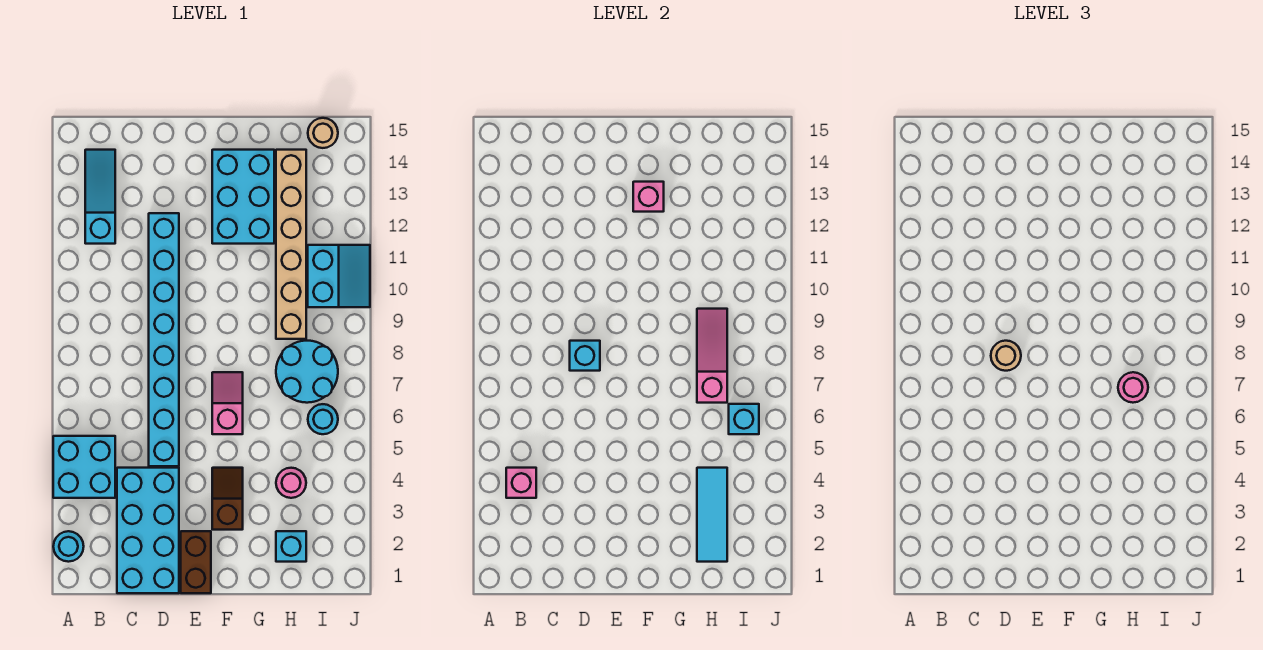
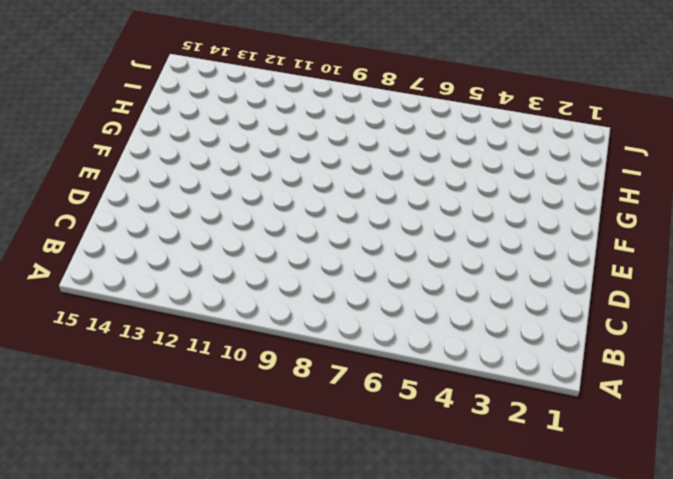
none -> cyan 1x1 round brick [53,531,84,562]
none -> cyan 2x2 brick [53,436,115,498]
none -> cyan 1x3 slope [85,150,115,244]

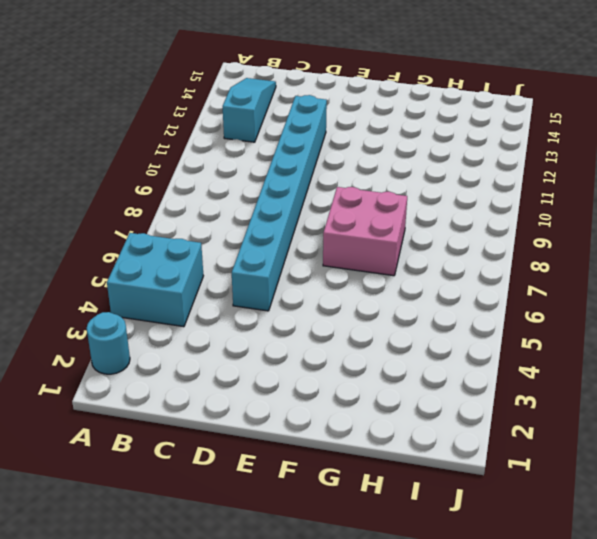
pink 2x2 brick [323,187,407,276] -> pink 1x2 slope [212,372,243,434]
none -> cyan 2x4 brick [117,468,179,593]
none -> brown 1x2 brick [181,531,211,593]
none -> brown 1x2 slope [212,468,243,530]

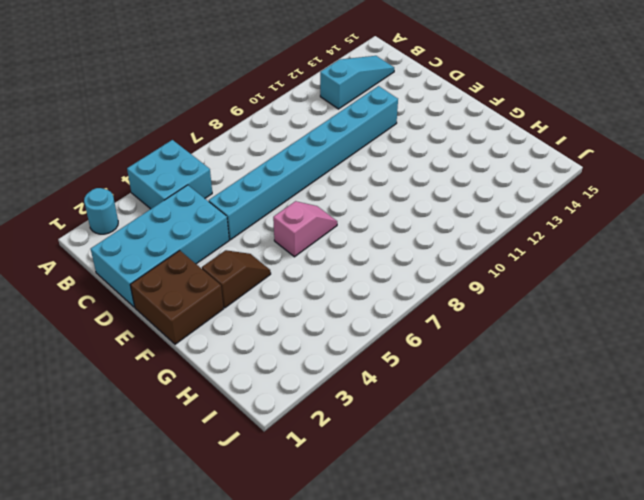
brown 2x2 brick [130,250,223,344] -> brown 1x2 brick [181,531,211,593]
none -> cyan 2x3 brick [212,150,274,244]
none -> cyan 1x1 brick [276,531,306,562]
none -> pink 1x1 round brick [276,468,306,498]

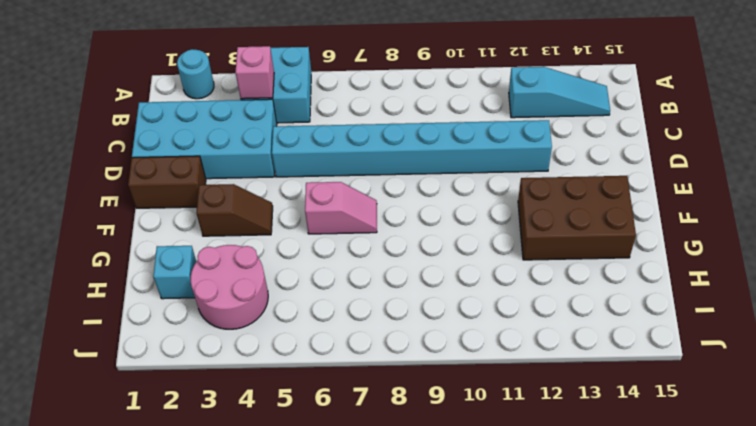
brown 2x3 brick [518,176,636,260] -> cyan 2x3 brick [212,150,274,244]
pink 2x2 round brick [191,245,268,329] -> pink 1x1 round brick [276,468,306,498]
none -> cyan 2x2 round brick [276,341,338,403]
none -> tan 1x6 brick [276,150,306,339]
none -> cyan 1x1 round brick [308,404,338,434]

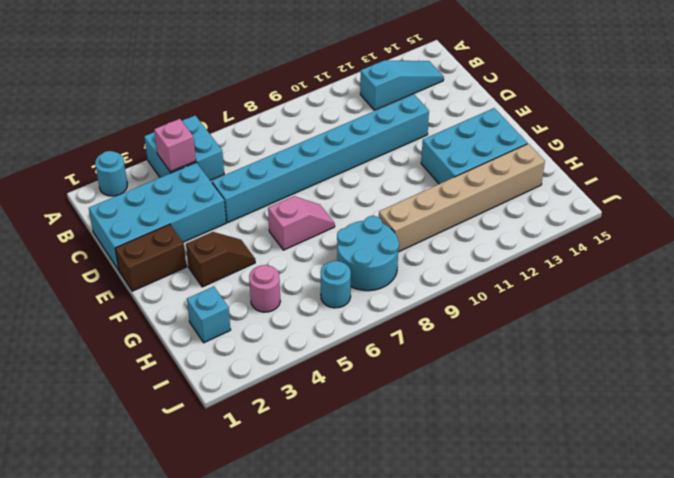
none -> cyan 2x2 slope [308,245,370,307]
none -> tan 1x1 round brick [308,118,338,148]
none -> cyan 1x1 brick [570,341,600,371]

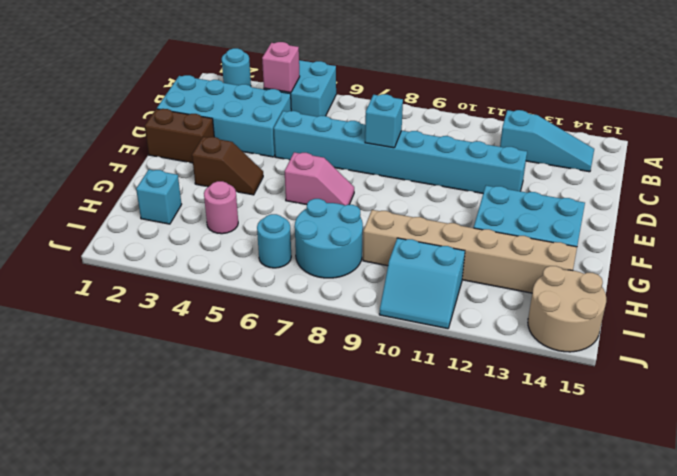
tan 2x2 round brick [528,266,606,352] -> tan 1x1 round brick [308,118,338,148]
none -> pink 1x1 brick [633,182,664,212]
none -> cyan 1x3 tile [697,468,727,562]
none -> pink 1x3 slope [697,309,727,403]

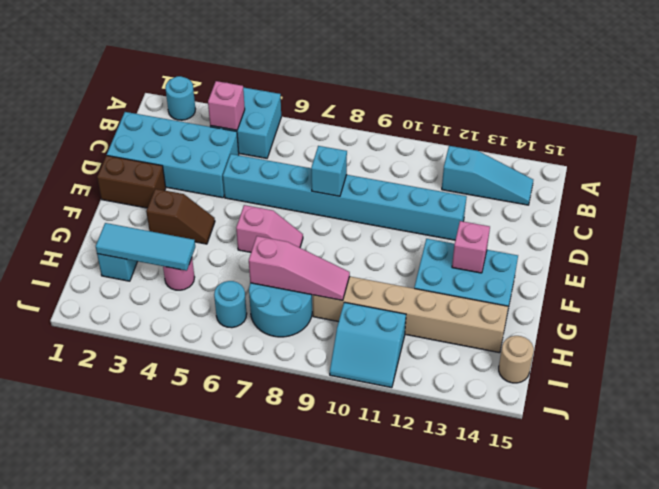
none -> cyan 1x1 brick [729,404,759,434]
none -> tan 1x1 round brick [991,341,1021,371]
none -> pink 1x1 round brick [1118,372,1148,403]

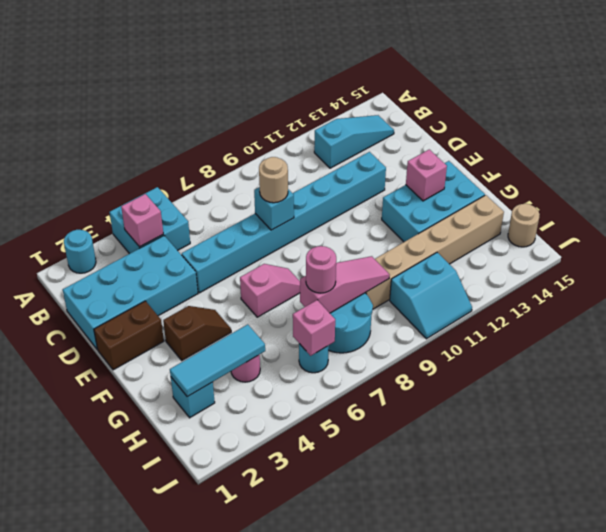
pink 1x1 brick [293,300,335,356] -> cyan 1x1 brick [729,404,759,434]

